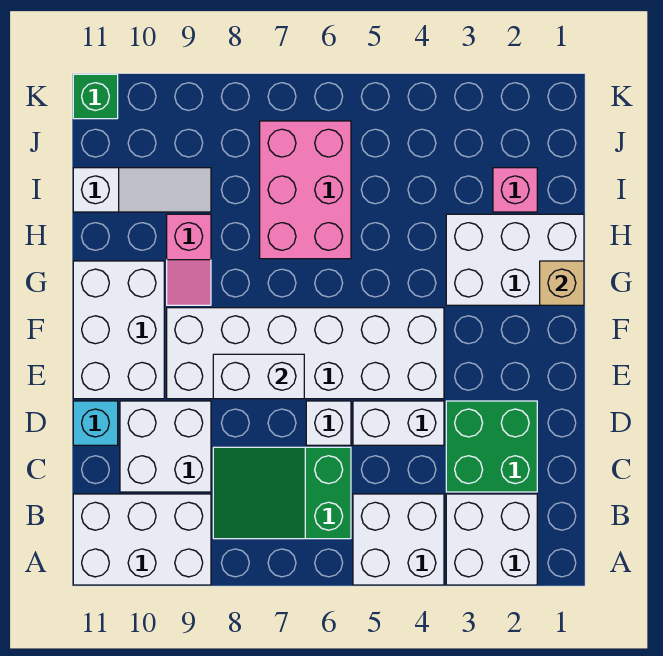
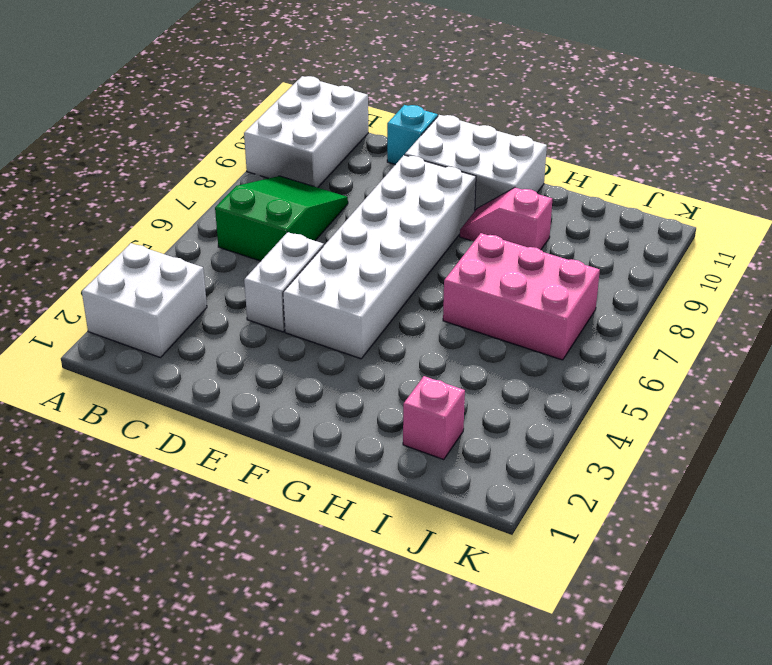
none -> white 2x2 brick [353,494,444,585]
none -> green 2x2 brick [446,401,537,492]
none -> white 2x2 brick [120,401,211,492]

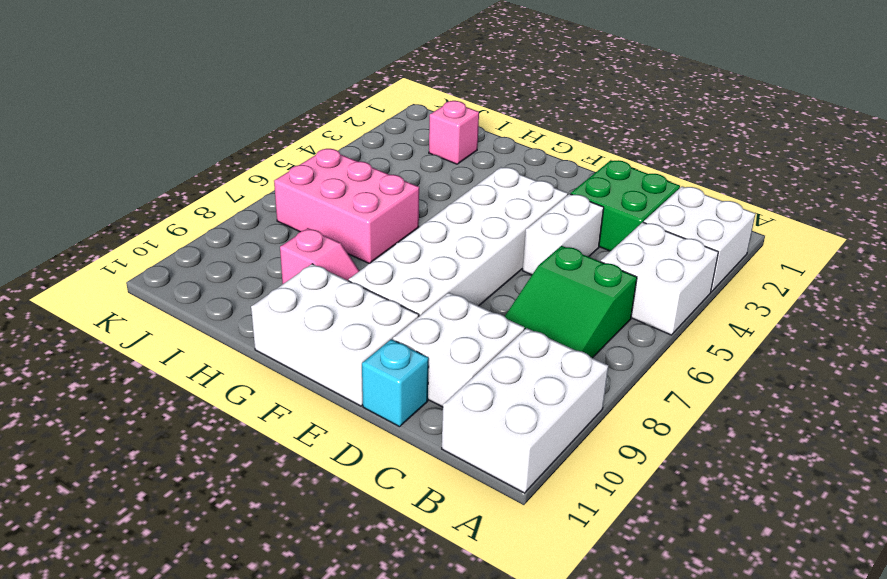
none -> white 1x1 brick [306,401,351,445]
none -> white 2x3 brick [446,214,584,305]
none -> white 1x3 slope [73,168,211,212]

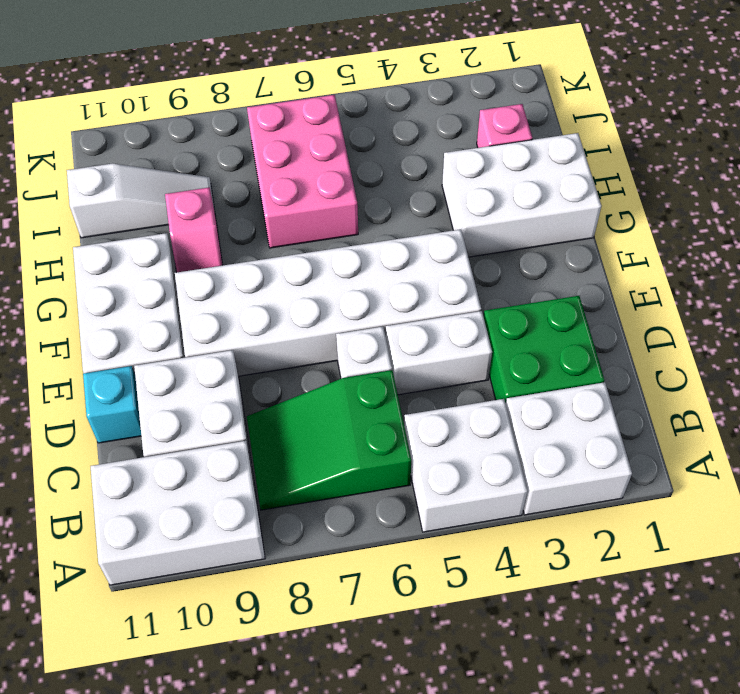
none -> green 1x1 brick [73,74,118,119]
none -> white 1x2 brick [213,354,304,399]
none -> tan 1x1 brick [540,261,584,305]

